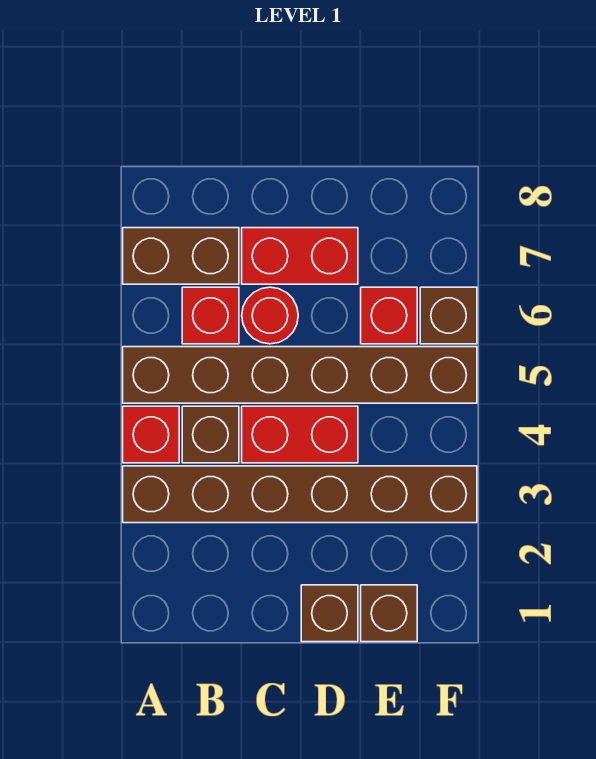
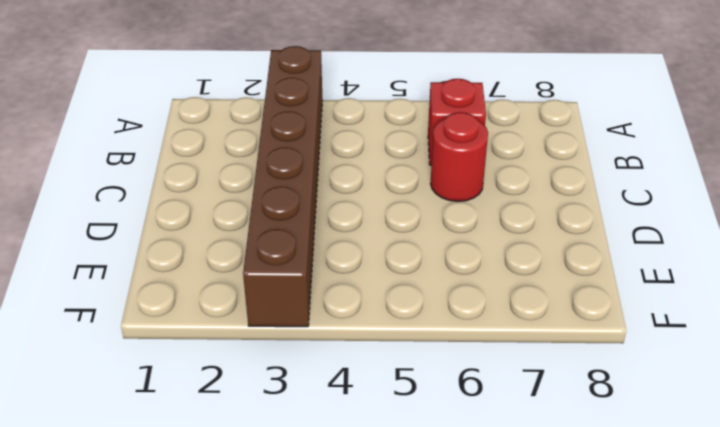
none -> red 1x1 brick [123,406,179,463]
none -> brown 1x6 brick [123,347,477,403]
none -> brown 1x2 brick [123,228,239,284]

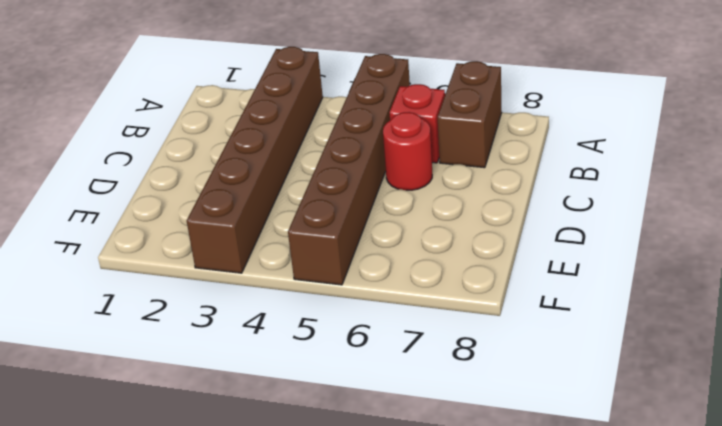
none -> red 1x1 brick [123,406,179,463]
none -> brown 1x1 brick [182,406,239,463]
none -> red 1x2 brick [242,406,358,463]

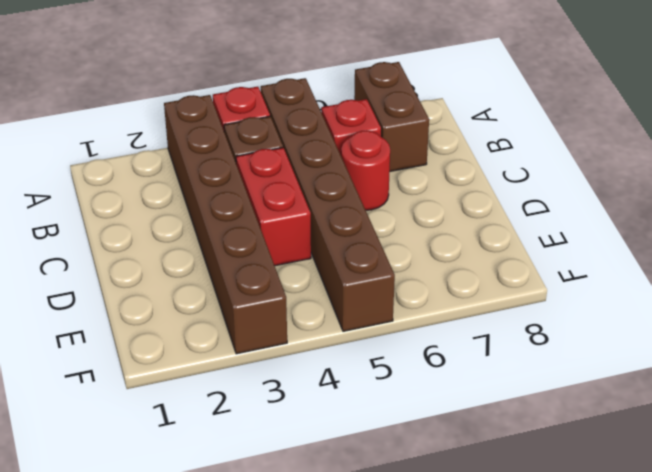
none -> red 1x2 brick [242,228,358,284]
none -> brown 1x1 brick [301,585,358,642]
none -> brown 1x1 brick [361,585,417,642]

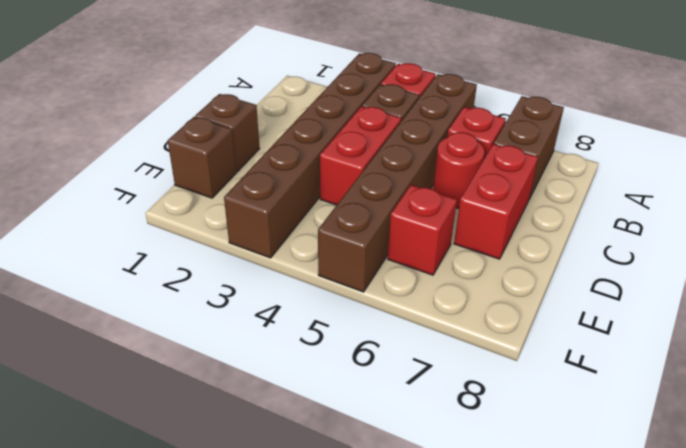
none -> brown 1x1 brick [420,287,477,344]

